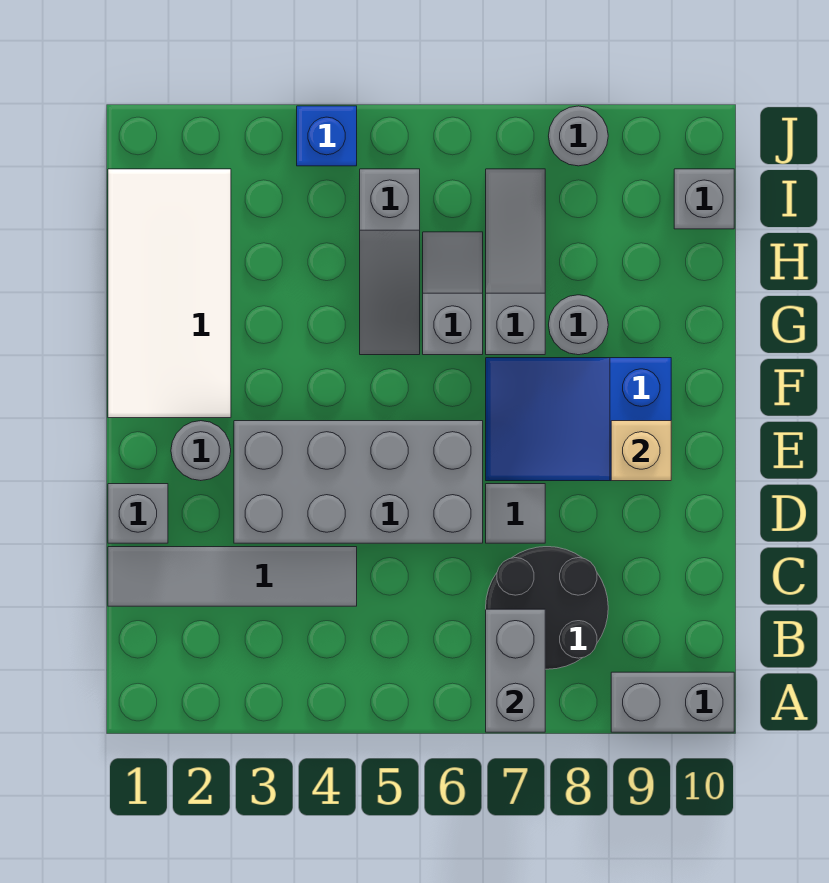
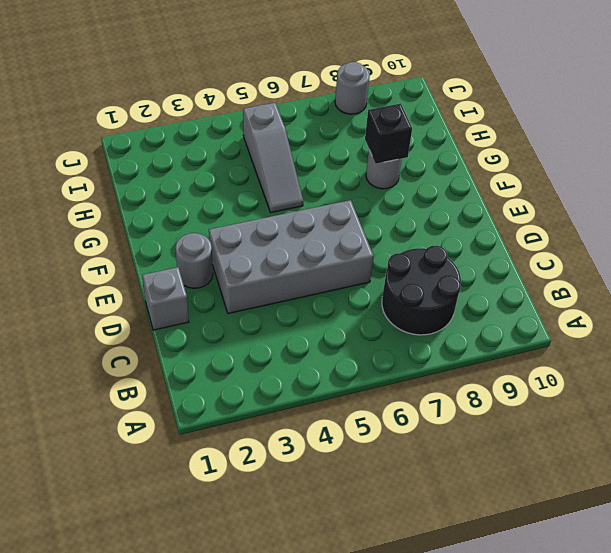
black 1x1 brick [365,103,412,164] -> none
none -> grey 1x2 brick [611,672,734,732]
none -> grey 1x4 tile [108,547,357,606]
none -> grey 1x1 tile [486,484,545,543]

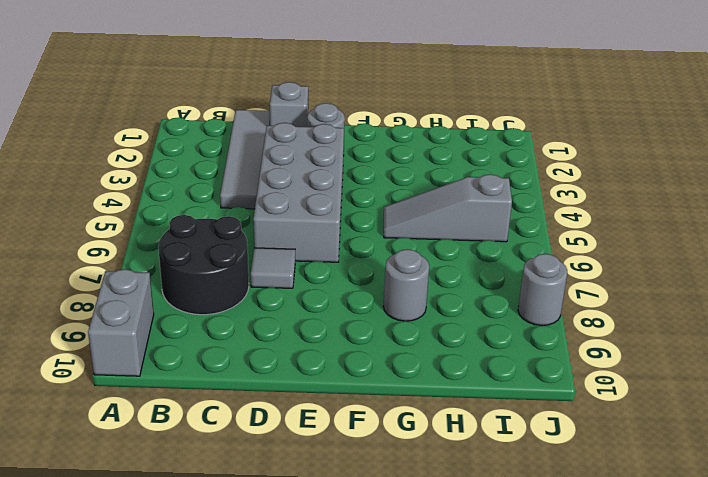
none -> blue 2x3 slope [486,358,671,481]
none -> white 2x4 tile [108,169,231,418]
none -> grey 1x2 slope [423,232,483,355]

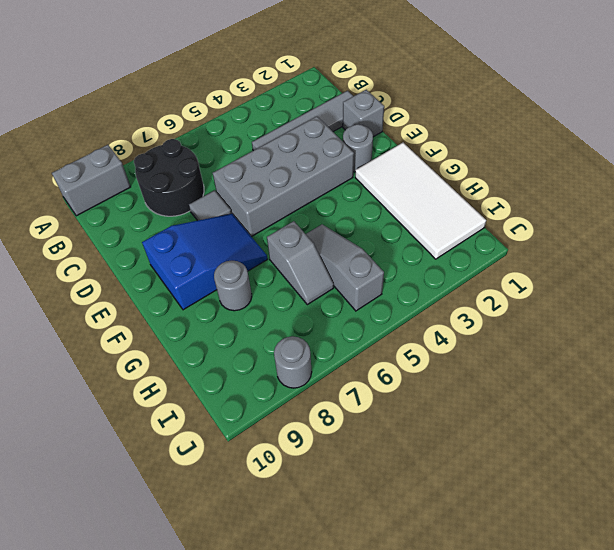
none -> grey 1x3 slope [486,169,545,355]
none -> grey 1x1 brick [674,169,734,229]
none -> blue 1x1 brick [297,106,357,166]

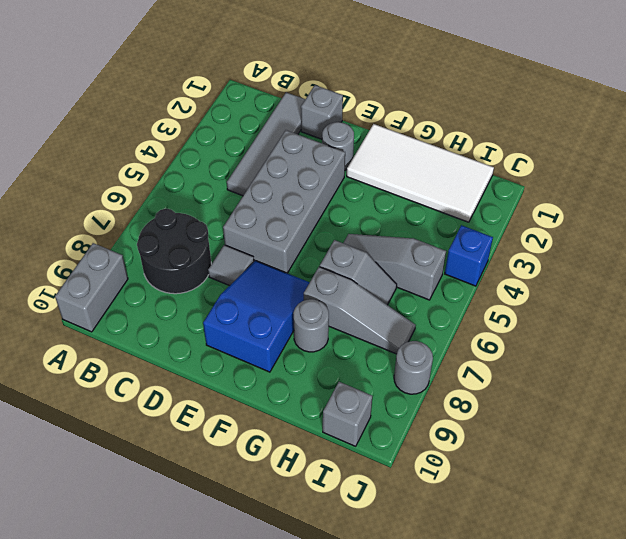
none -> grey 1x2 brick [486,609,545,732]
none -> tan 1x1 brick [611,421,671,481]

